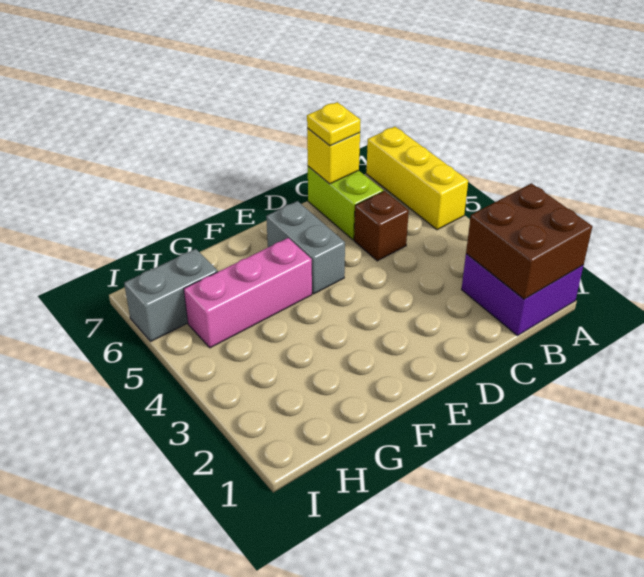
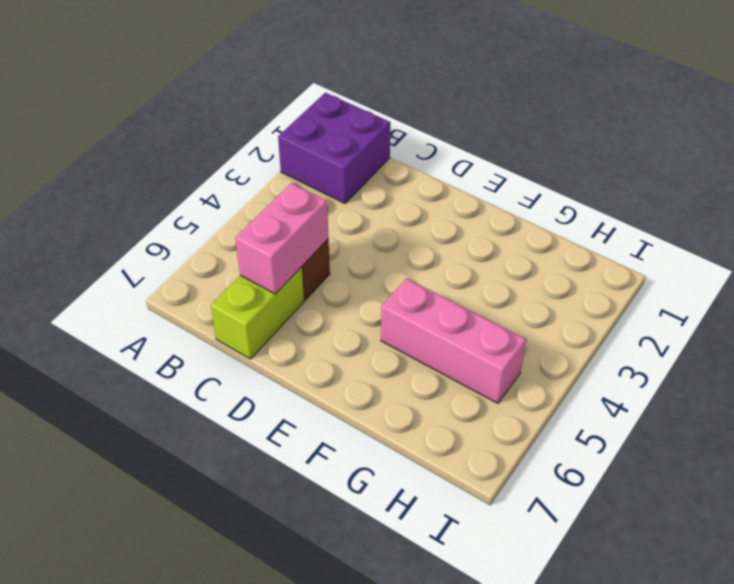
pink 1x2 brick [235,183,329,294] -> none
none -> yellow 1x3 brick [366,127,468,230]
none -> grey 1x2 brick [266,201,345,294]

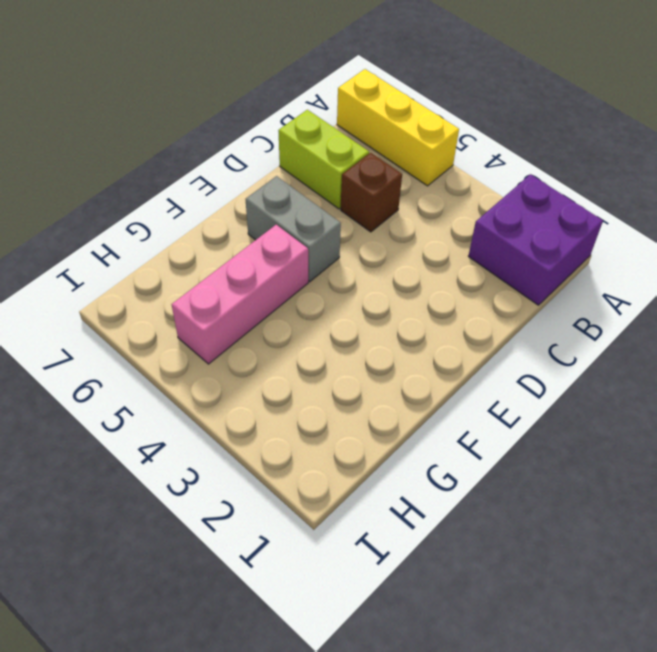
none -> grey 1x2 brick [124,249,218,341]
none -> brown 2x2 brick [466,183,592,299]

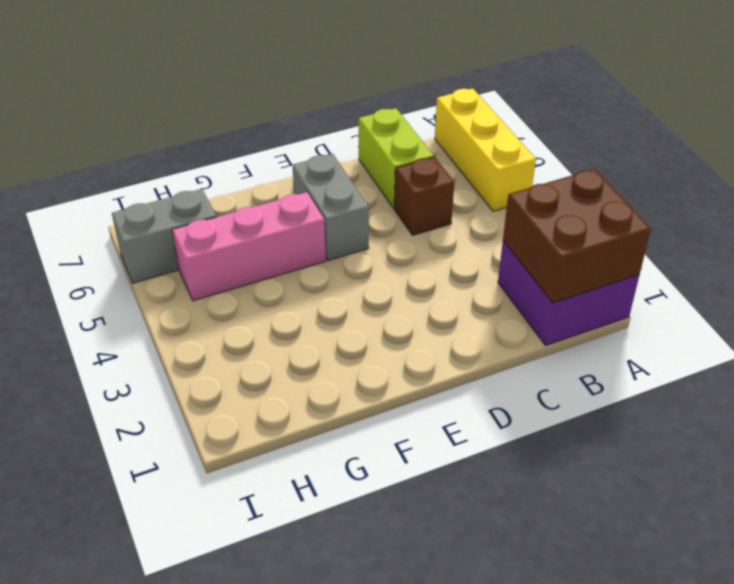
none -> yellow 1x1 brick [307,128,360,184]
none -> yellow 1x1 plate [307,102,360,146]

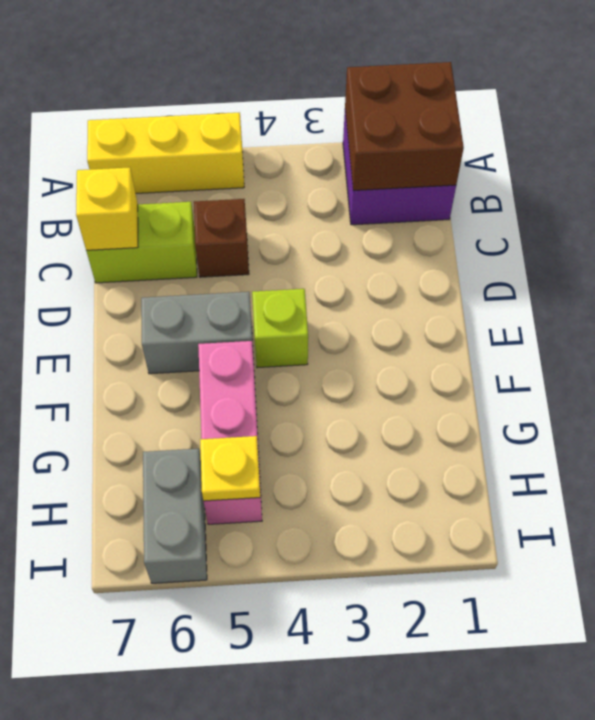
lime 1x1 brick [252,289,308,368] -> none
yellow 1x1 plate [200,436,260,501] -> yellow 1x1 plate moved to [307,102,360,146]

